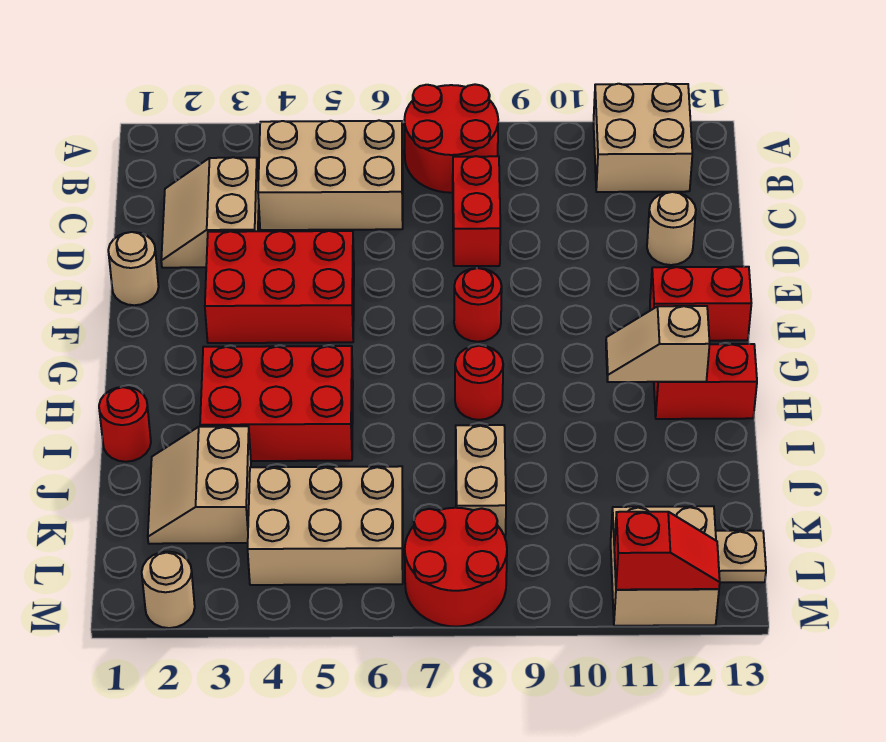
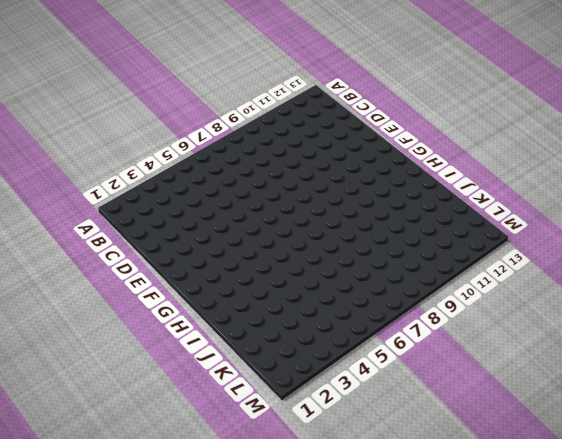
none -> red 2x2 round brick [404,84,498,193]
none -> tan 2x2 brick [593,83,692,192]
none -> tan 2x3 brick [258,121,403,230]

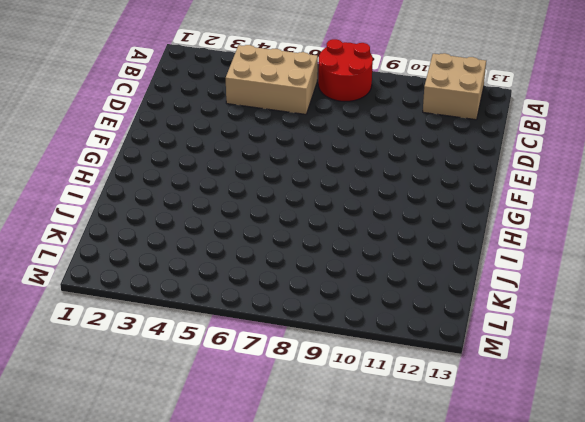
none -> tan 2x2 slope [161,157,259,268]
none -> red 1x2 brick [453,156,500,266]
none -> tan 1x1 round brick [647,192,696,265]

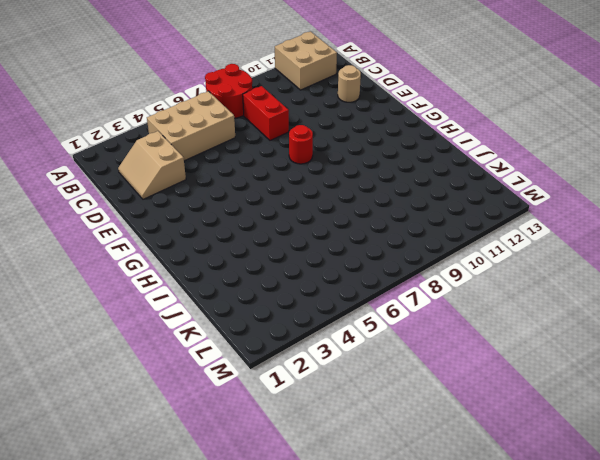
none -> tan 1x1 round brick [108,232,159,305]
none -> red 2x3 brick [205,231,354,343]
none -> red 1x2 brick [650,267,751,341]

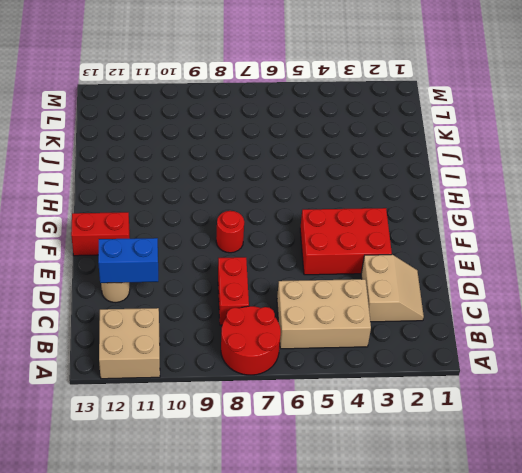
blue 1x2 brick [98,238,158,283] -> none
none -> tan 1x1 round brick [108,232,159,305]
none -> red 2x3 brick [200,346,353,461]
none -> red 1x1 round brick [455,346,503,420]

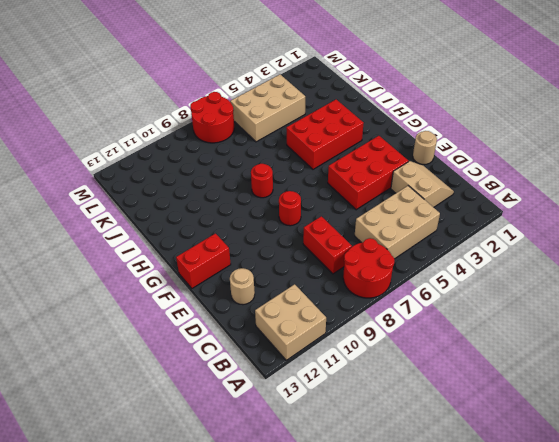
none -> red 1x2 brick [654,344,757,419]
none -> red 1x1 round brick [99,387,151,462]
none -> tan 2x2 slope [148,426,251,544]

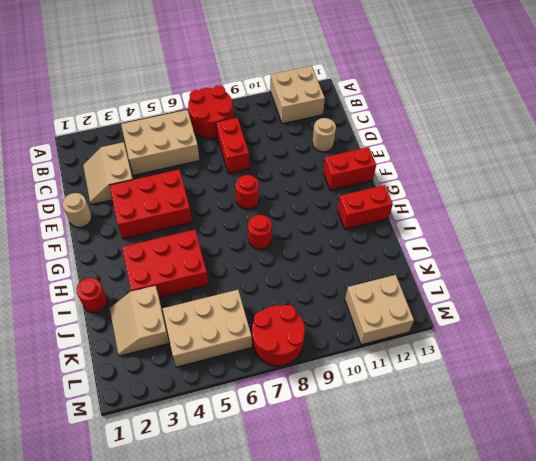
none -> tan 1x2 brick [456,425,506,537]
none -> tan 1x1 plate [716,531,766,582]
none -> tan 1x1 round brick [142,552,195,628]

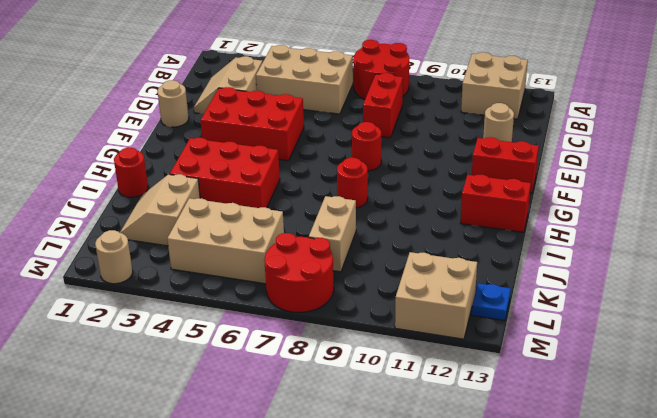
blue 1x1 plate [472,283,511,321] -> tan 1x1 plate [716,531,766,582]
none -> tan 1x2 slope [606,306,710,382]
none -> red 1x2 slope [614,512,720,590]

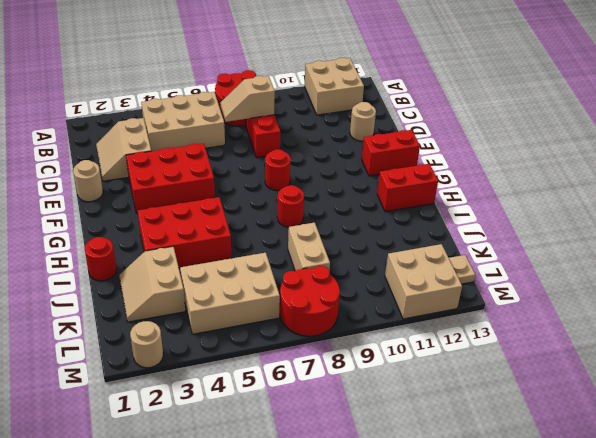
tan 1x2 slope [221,76,275,122] -> tan 1x2 slope moved to [606,306,710,382]
none -> red 1x2 slope [614,512,720,590]

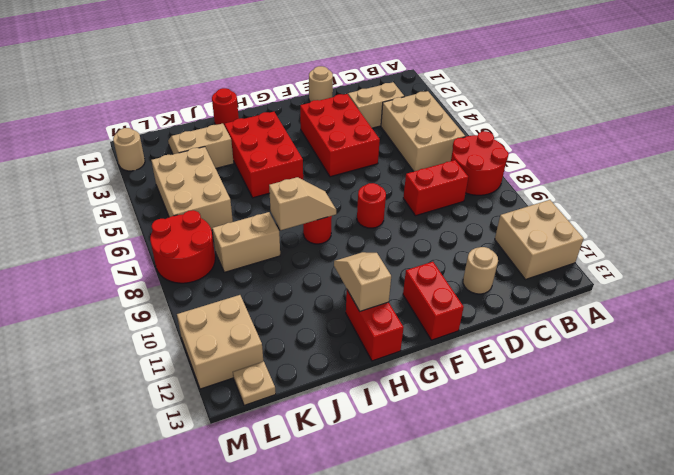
tan 1x2 slope [269,177,336,230] -> none
none -> red 1x2 slope [614,512,720,590]

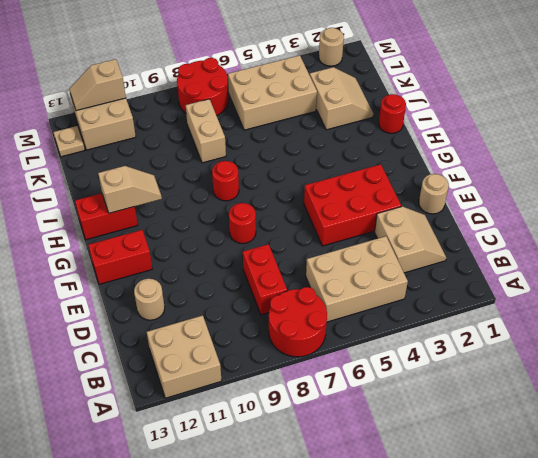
tan 1x2 slope [69,59,126,111] -> red 1x2 slope [614,512,720,590]
none -> red 2x3 brick [200,346,353,461]

